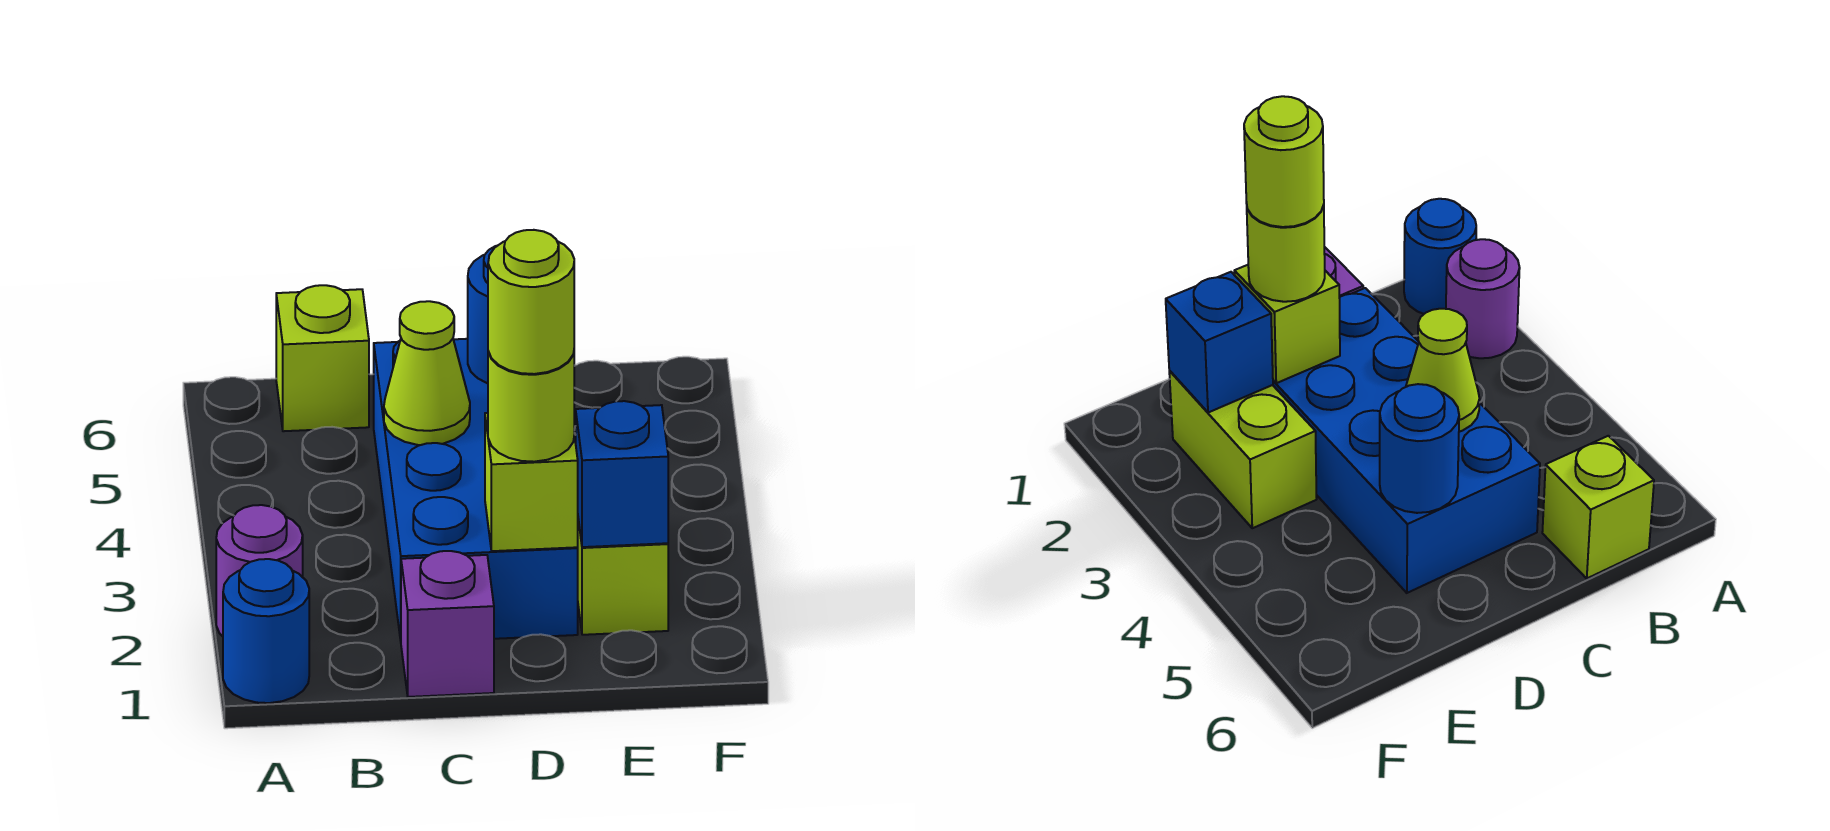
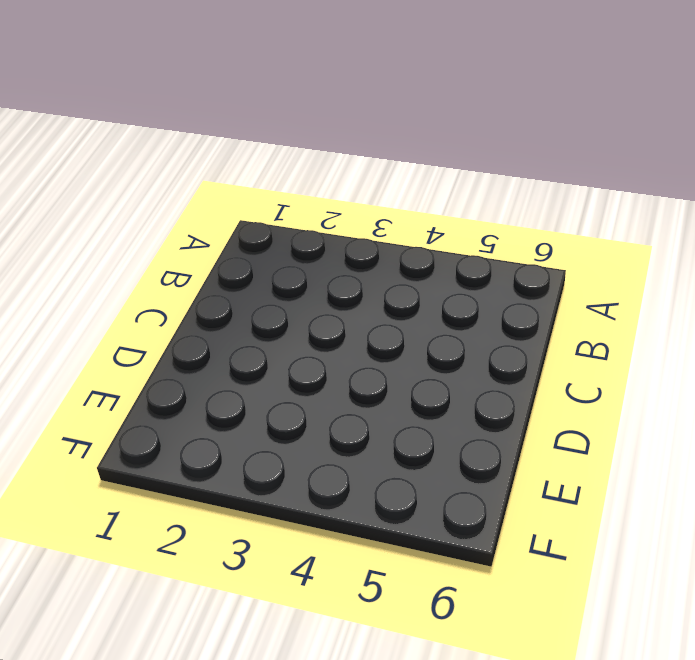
none -> blue 1x1 round brick [223,559,309,703]
none -> purple 1x1 round brick [216,505,303,636]
none -> lime 1x1 brick [276,285,369,431]

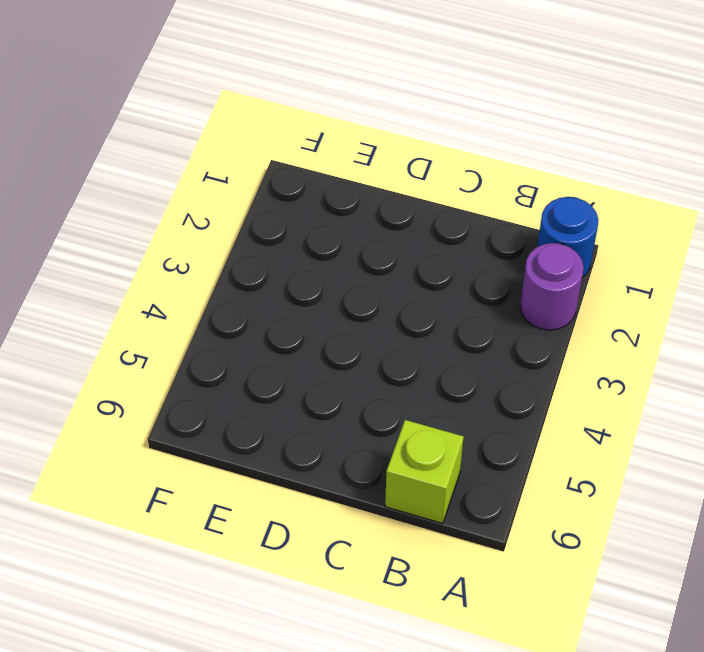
none -> purple 1x1 brick [401,551,494,697]
none -> blue 2x4 brick [374,339,578,640]
none -> lime 1x2 brick [578,519,668,635]

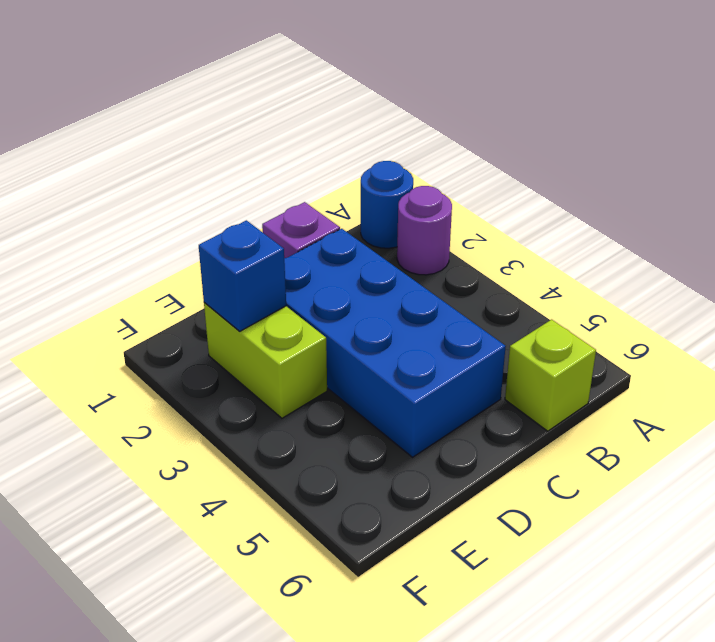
none -> lime 1x1 cone [384,301,470,445]
none -> lime 1x1 brick [485,413,578,551]
none -> blue 1x1 round brick [468,246,497,383]

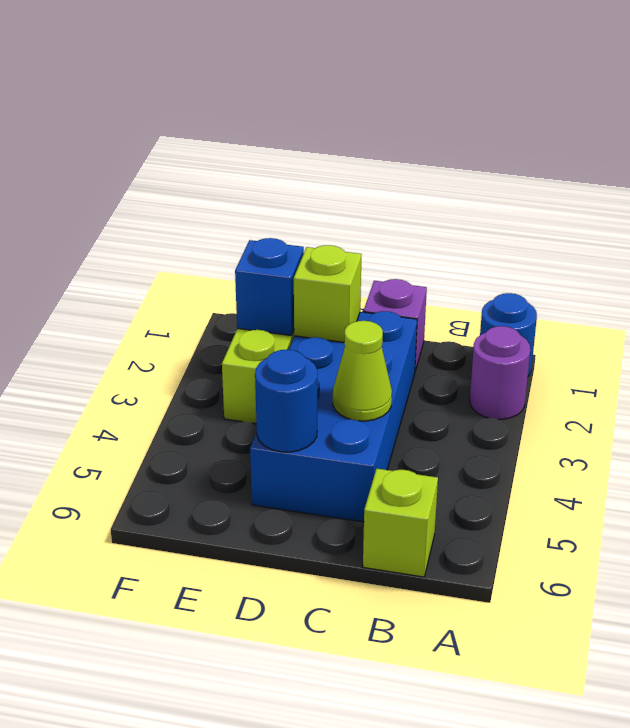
none -> lime 1x1 round brick [488,351,574,462]
none -> lime 1x1 round brick [488,230,574,374]

